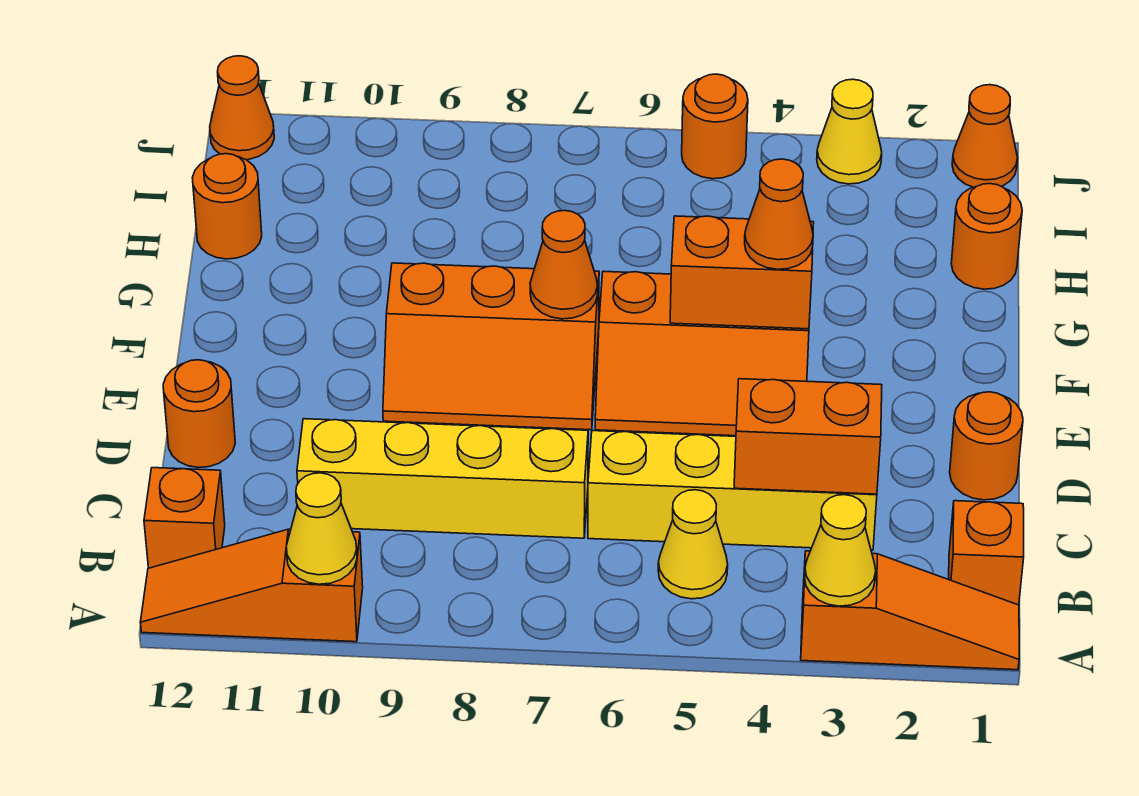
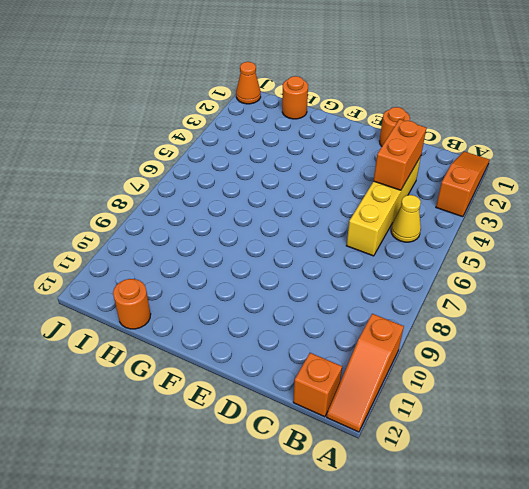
none -> orange 1x1 brick [949,501,1024,605]
none -> yellow 1x4 brick [297,419,588,538]
none -> orange 1x1 round brick [163,360,235,468]

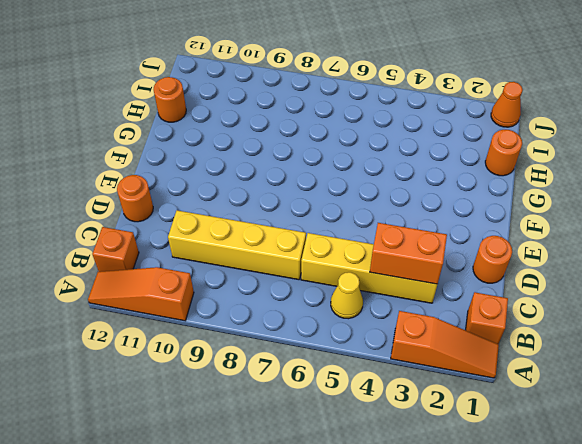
none -> orange 2x3 slope [595,271,809,436]
none -> orange 2x3 slope [383,263,599,430]
none -> yellow 1x1 cone [817,79,882,184]

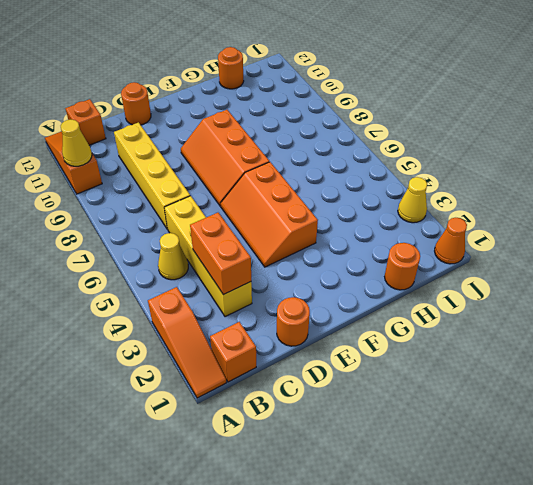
none -> orange 1x1 round brick [682,74,748,179]
none -> orange 1x1 cone [210,56,274,160]
none -> yellow 1x1 cone [805,495,876,606]

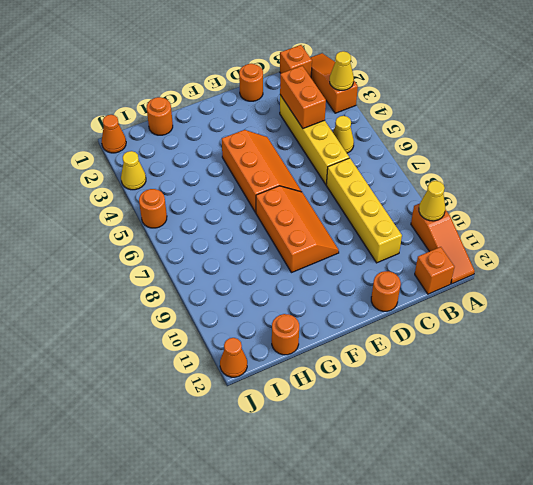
none -> orange 1x2 brick [670,216,814,329]
none -> orange 1x1 cone [530,211,598,319]
none -> orange 1x1 cone [745,159,813,269]

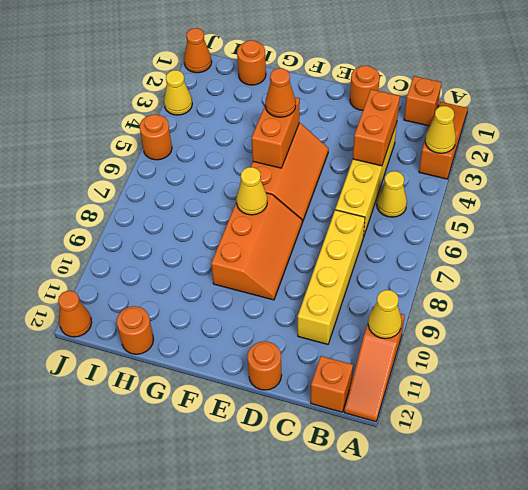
yellow 1x1 cone [236,167,267,215] -> orange 1x1 cone [530,211,598,319]

